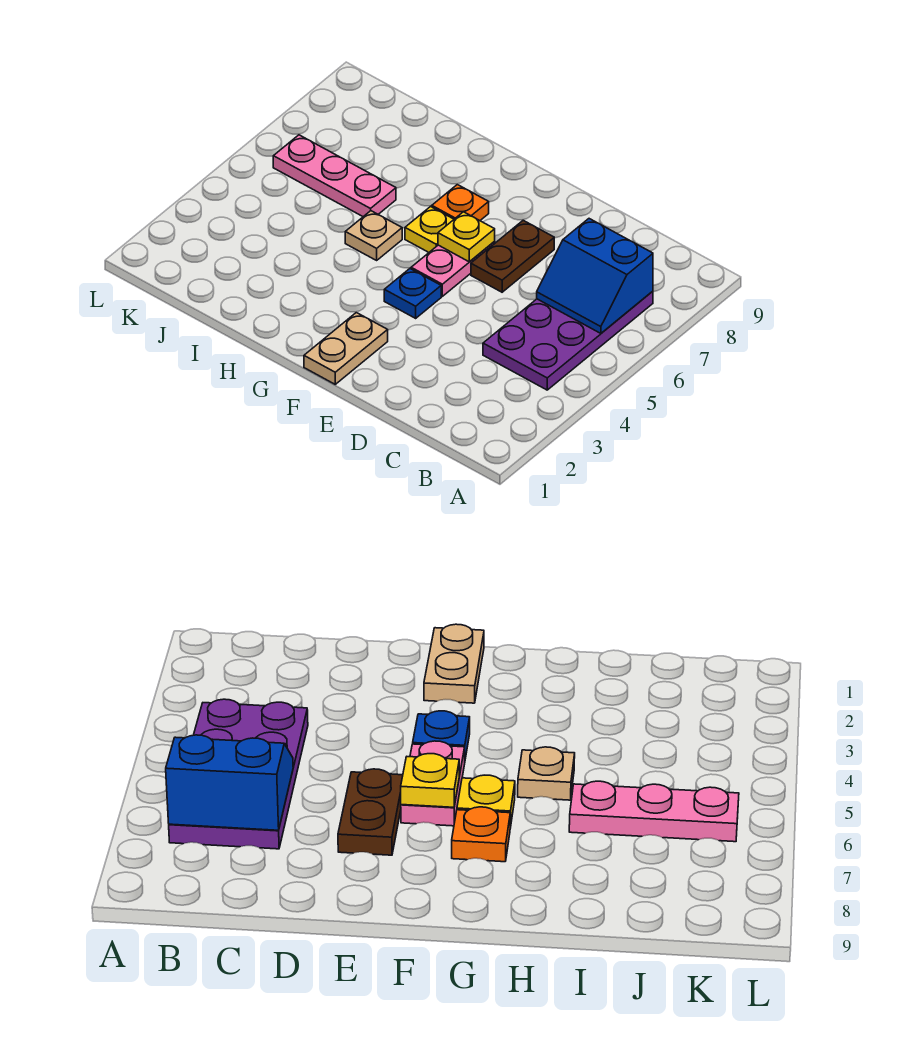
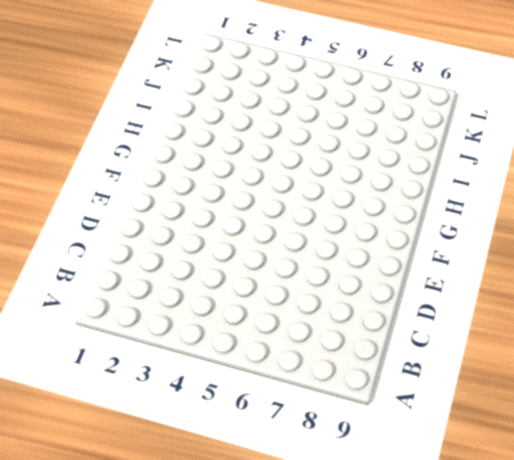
none -> purple 2x4 plate [483,291,653,390]
none -> brown 1x2 plate [471,220,554,292]

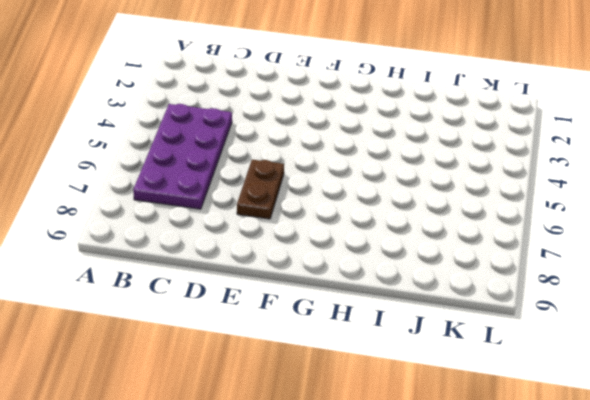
none -> tan 1x2 plate [304,313,388,384]
none -> blue 1x1 plate [384,269,441,318]

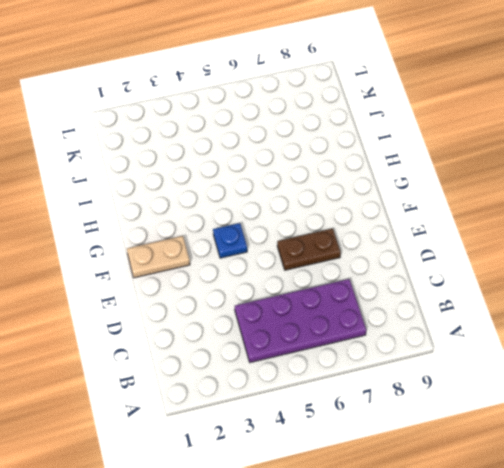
none -> pink 1x2 plate [411,242,495,296]
none -> yellow 1x1 plate [405,207,454,252]

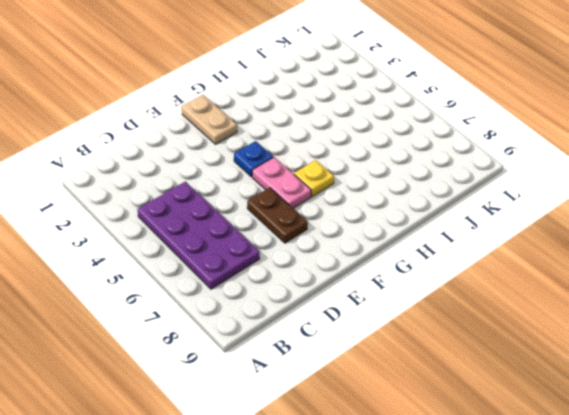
none -> orange 1x1 plate [432,185,489,220]
none -> tan 1x1 plate [345,211,402,260]

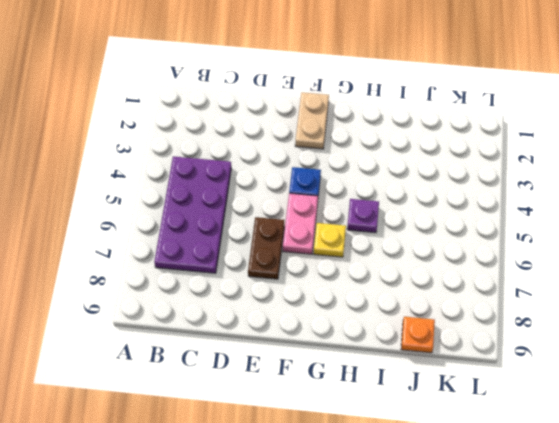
purple 1x1 plate [347,199,379,233] -> tan 1x1 plate [345,211,402,260]
orange 1x1 plate [401,317,435,353] -> orange 1x1 plate moved to [432,185,489,220]
none -> pink 1x3 plate [273,135,396,217]
none -> blue 2x2 slope [537,219,653,333]

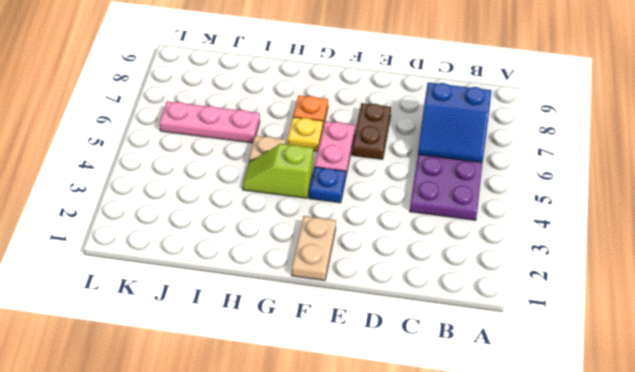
lime 1x2 slope [243,144,313,198] -> none
none -> yellow 1x1 plate [438,212,495,262]

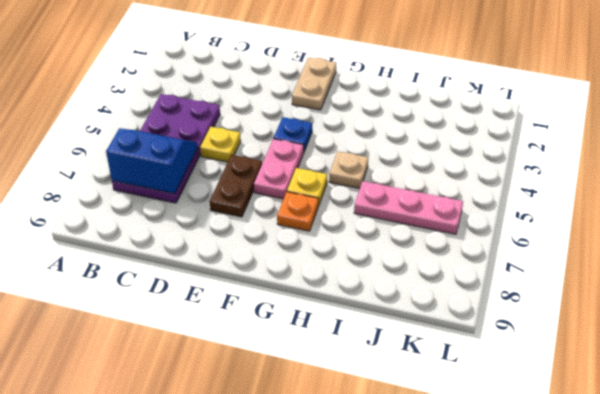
yellow 1x1 plate [200,127,241,162] -> yellow 1x1 plate moved to [438,212,495,262]

